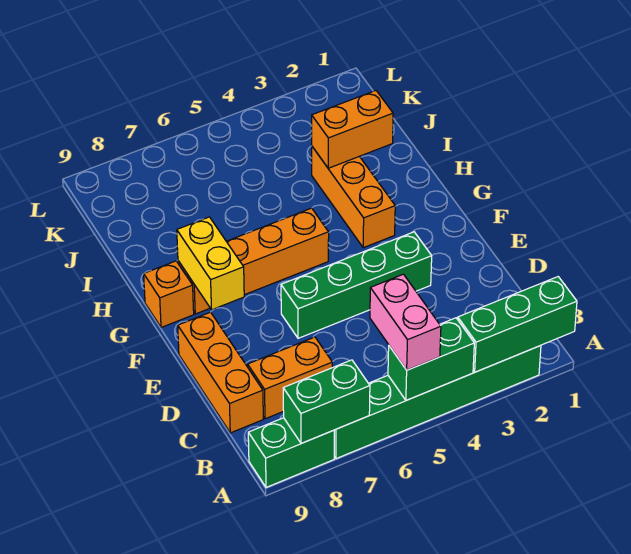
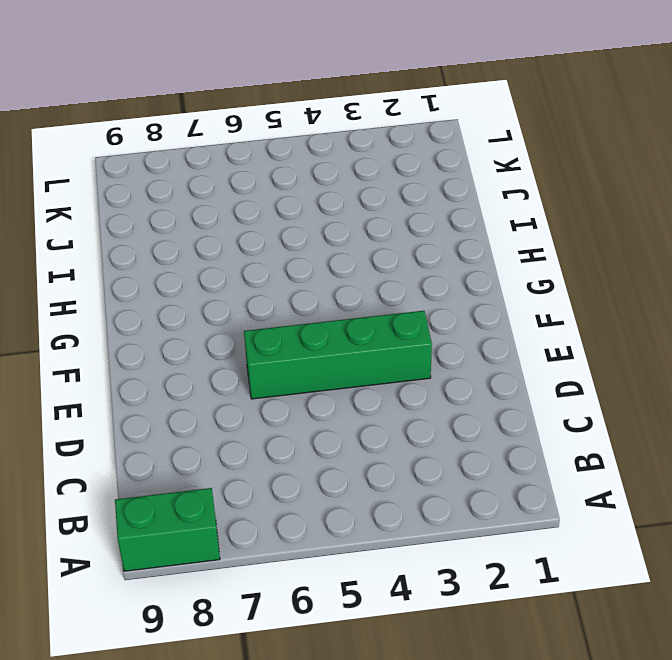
none -> green 1x6 brick [334,346,541,459]
none -> orange 1x2 brick [248,337,332,419]
none -> orange 1x3 brick [178,312,263,433]

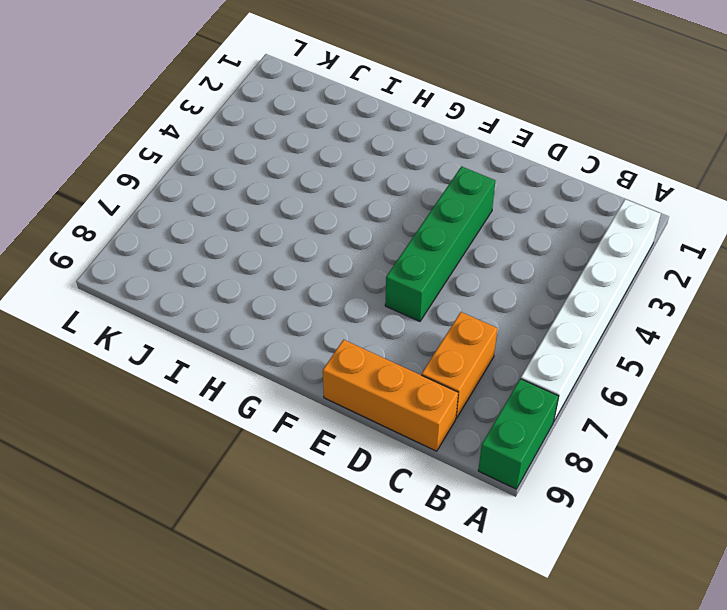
white 1x6 brick [521,199,661,421] -> green 1x6 brick [334,346,541,459]
none -> orange 1x3 brick [312,147,395,248]
none -> orange 1x4 brick [178,208,329,314]
none -> orange 1x1 brick [144,261,194,328]

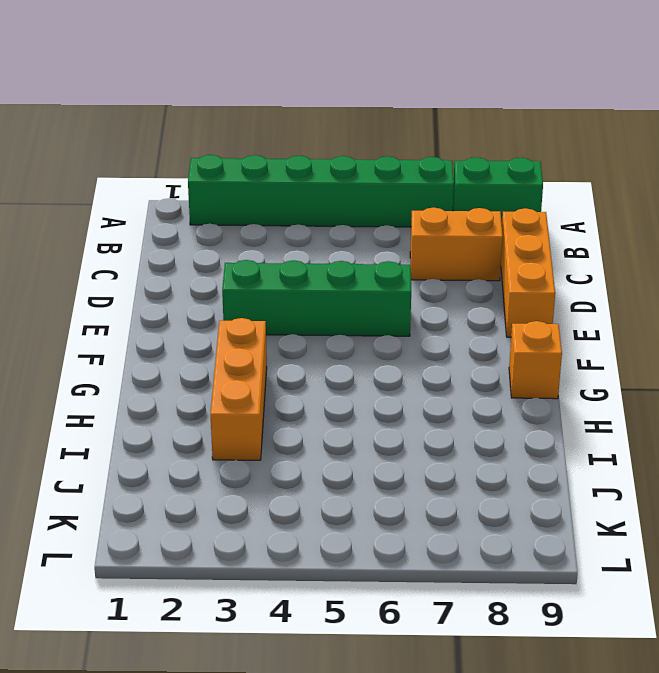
none -> orange 1x4 brick [178,208,329,314]
none -> green 1x3 brick [458,277,577,372]
none -> green 1x2 brick [388,318,474,400]

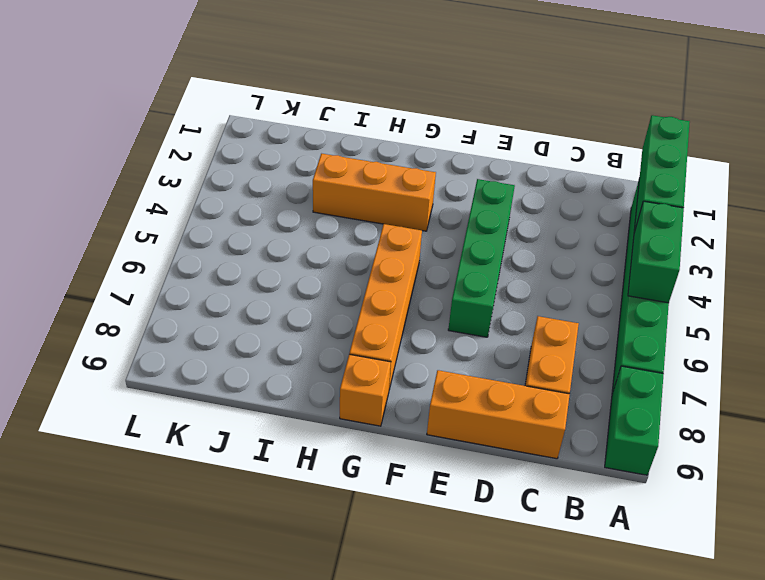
none -> green 1x2 brick [283,360,370,443]
none -> yellow 1x2 brick [177,217,244,310]
none -> orange 1x2 brick [312,91,393,168]

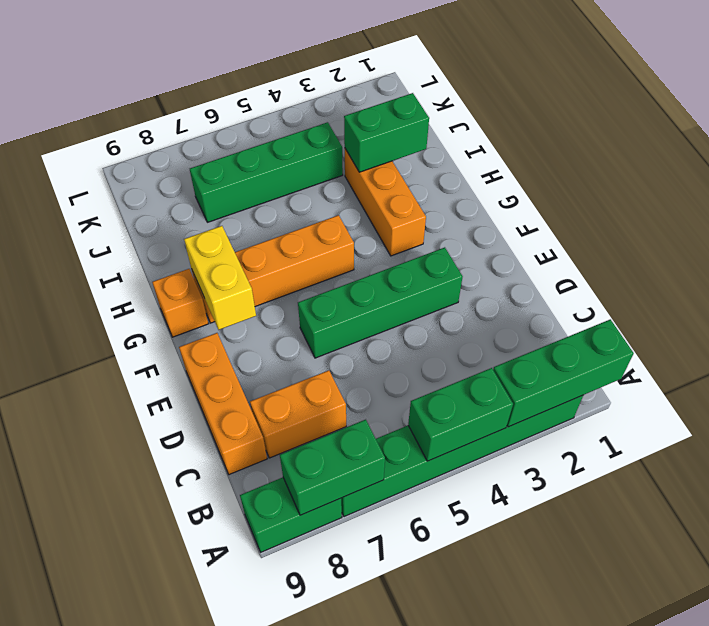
green 1x2 brick [344,93,429,172] -> orange 1x2 brick [312,91,393,168]
green 1x4 brick [190,122,343,222] -> none
none -> pink 1x2 brick [370,274,441,370]

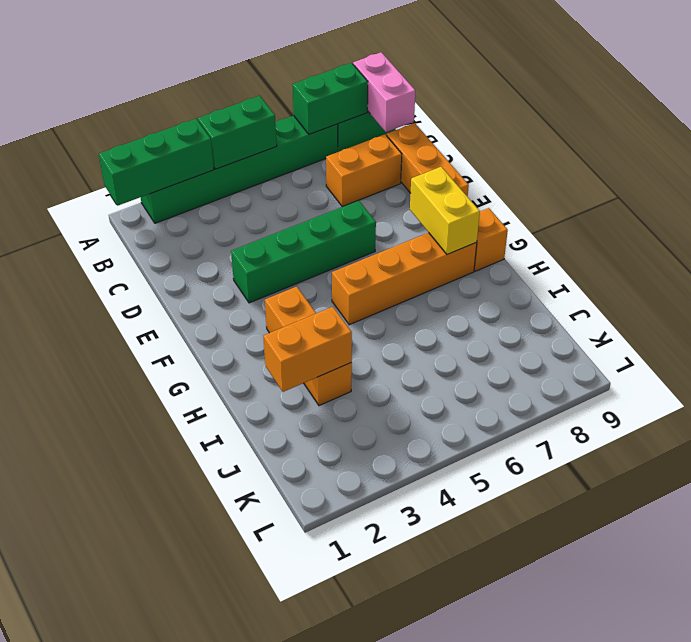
pink 1x2 brick [353,52,415,132] -> pink 1x2 brick moved to [370,274,441,370]

